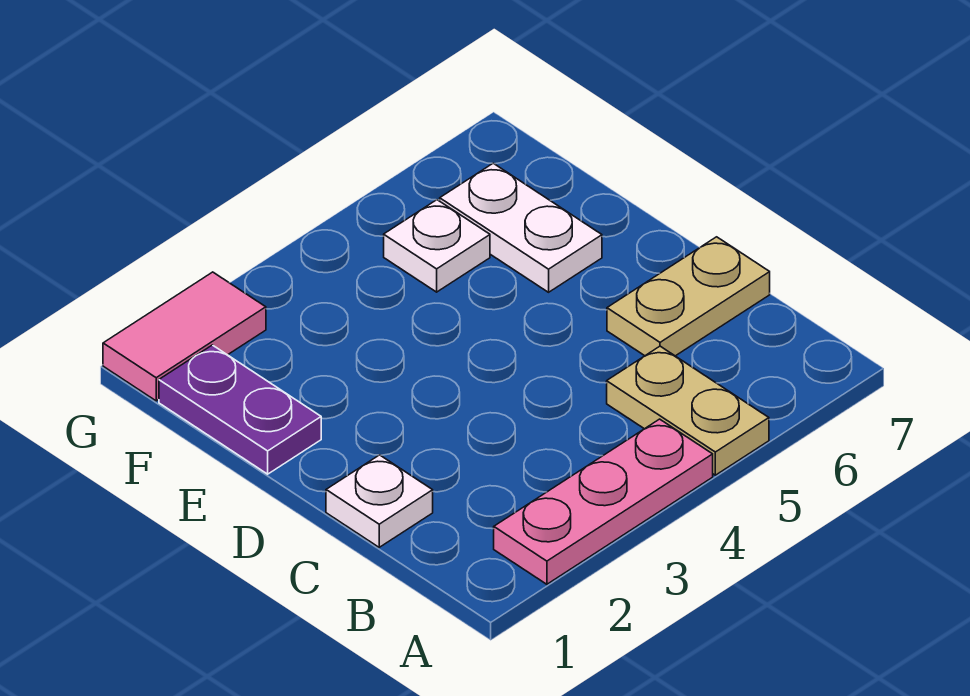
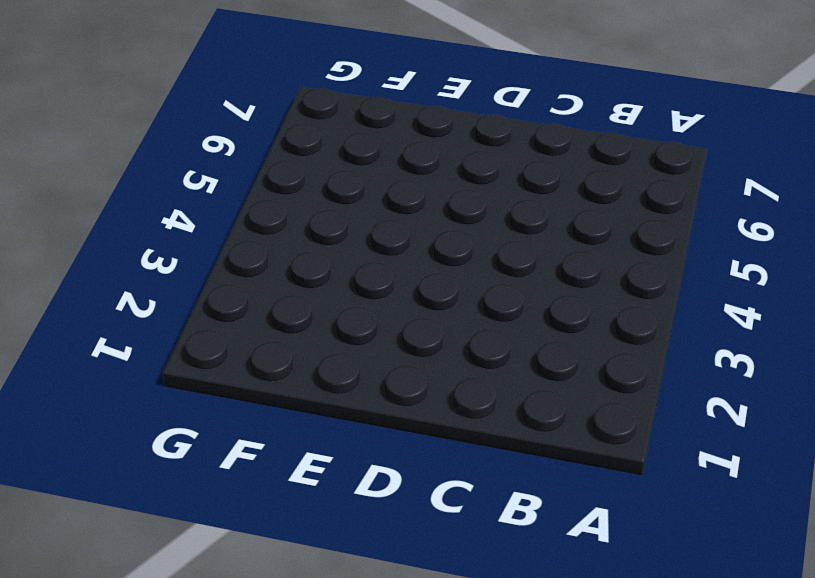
none -> pink 1x3 plate [494,419,713,584]
none -> tan 1x2 plate [607,346,769,475]

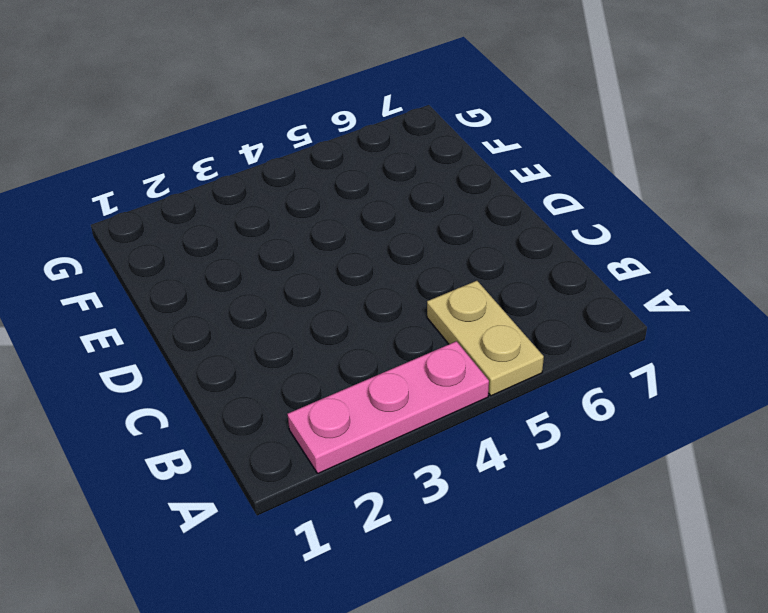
none -> white 1x1 plate [326,455,433,547]
none -> tan 1x2 plate [607,237,770,356]

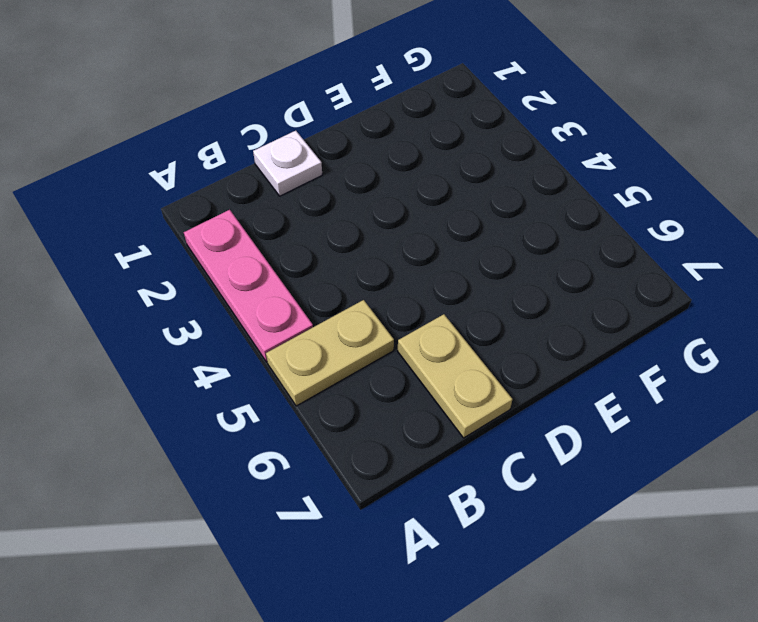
none -> purple 1x2 plate [159,345,321,474]
none -> white 1x2 plate [440,163,602,292]

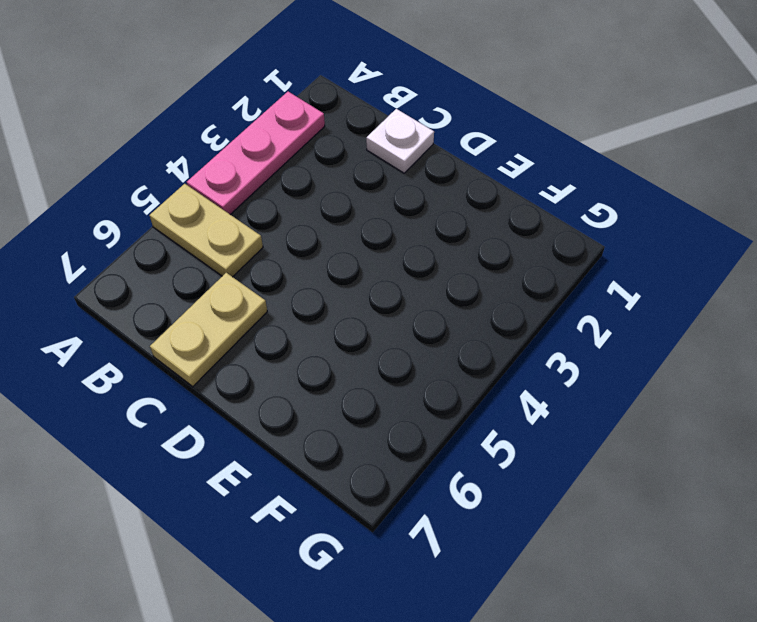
none -> purple 1x2 plate [159,345,321,474]
none -> white 1x2 plate [440,163,602,292]

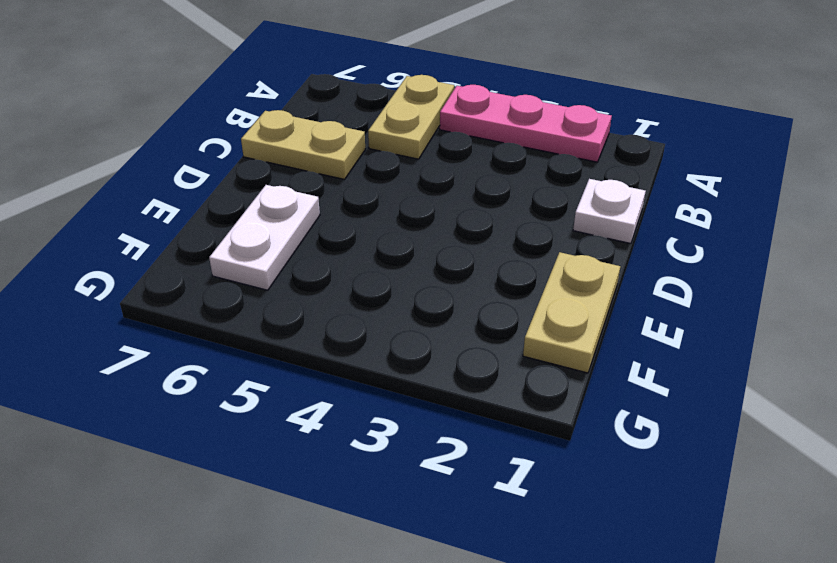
tan 1x2 plate [523,252,620,373] -> purple 1x2 plate [159,345,321,474]
none -> white 1x1 plate [384,200,490,292]
none -> pink 1x2 tile [103,272,266,401]

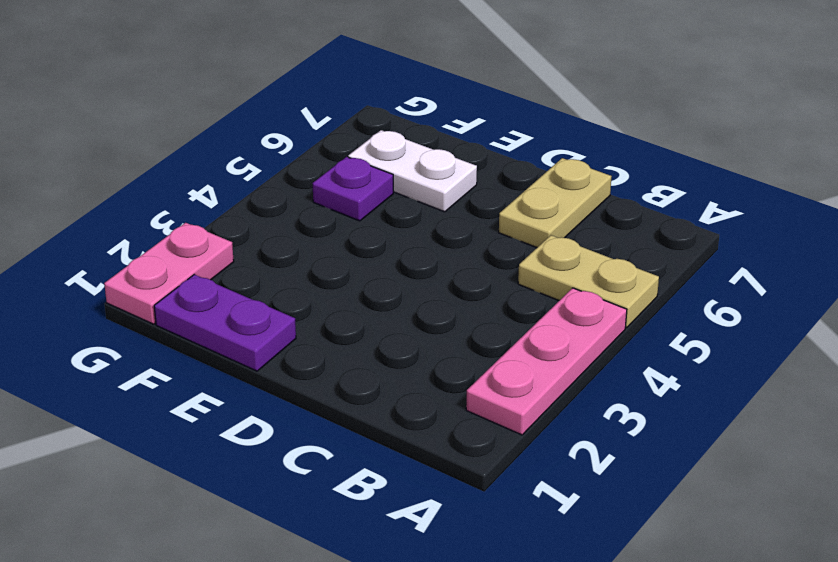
purple 1x1 plate [313,157,393,221] -> white 1x1 plate [384,200,490,292]
pink 1x2 plate [104,223,234,324] -> pink 1x2 tile [103,272,266,401]
none -> white 1x1 plate [326,455,433,547]

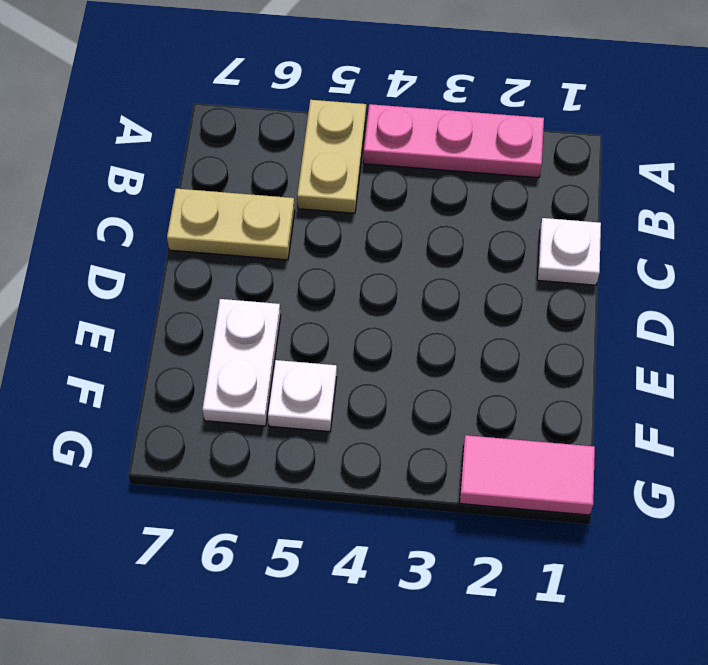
none -> purple 1x2 plate [159,345,321,474]

